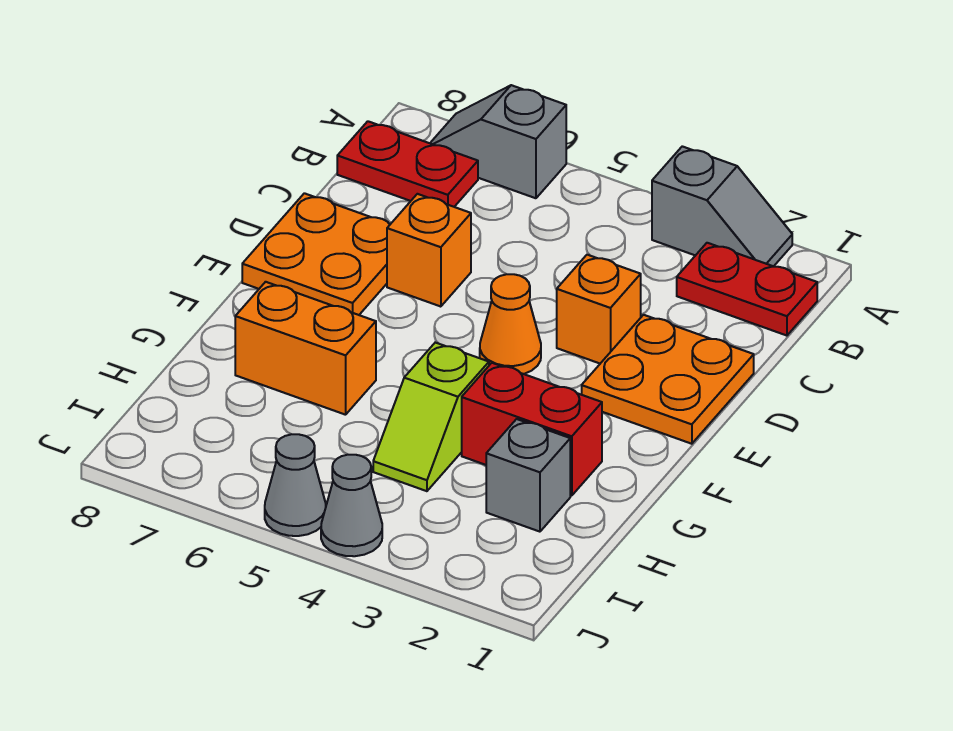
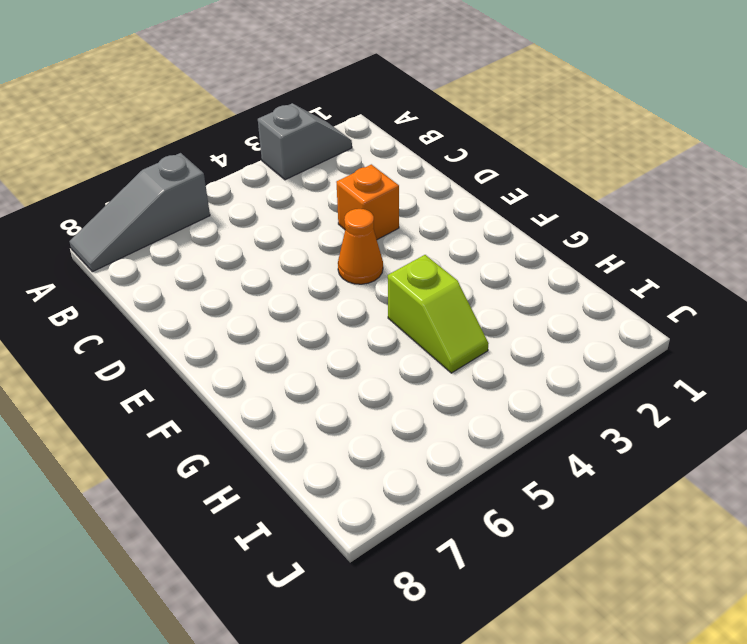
grey 1x3 slope [69,153,210,272] -> grey 1x2 slope [430,85,566,198]
none -> red 1x2 plate [677,243,817,336]
none -> red 1x2 plate [337,121,478,207]
none -> orange 2x2 plate [582,315,754,444]

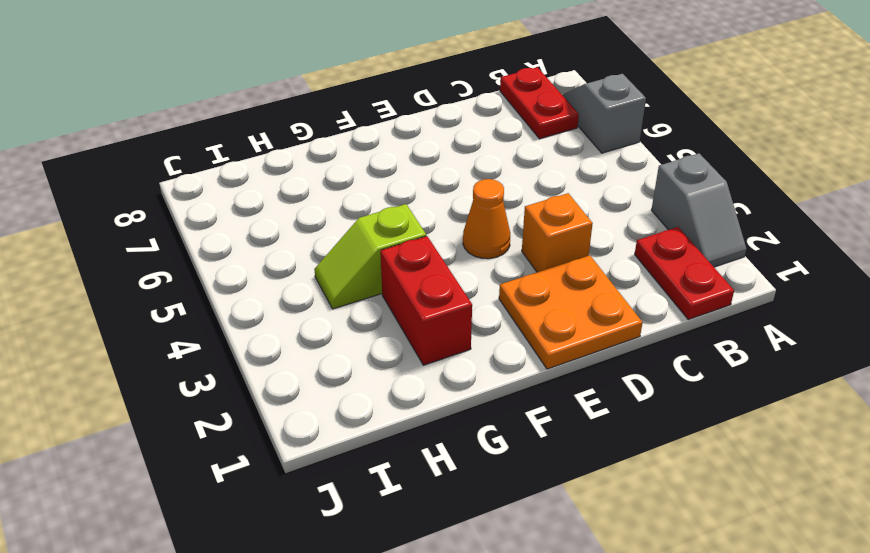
none -> orange 1x1 brick [387,194,471,307]
none -> orange 2x2 plate [242,193,390,315]
none -> orange 1x2 brick [235,282,376,415]

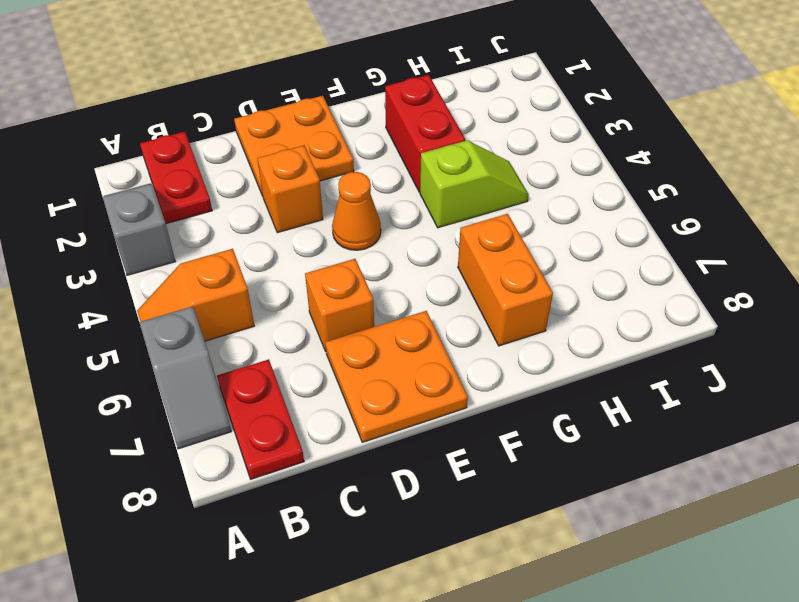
orange 1x2 slope [137,249,254,341] -> none
none -> grey 1x1 brick [486,419,570,532]
none -> grey 1x1 cone [321,455,382,556]
none -> grey 1x1 cone [265,434,326,536]

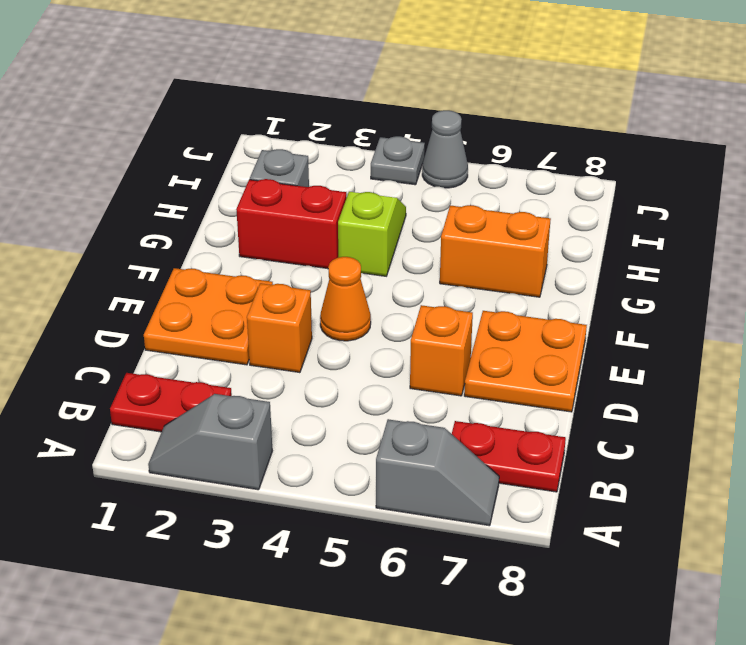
grey 1x1 plate [371,136,425,185] -> grey 1x1 cone [321,455,382,556]

